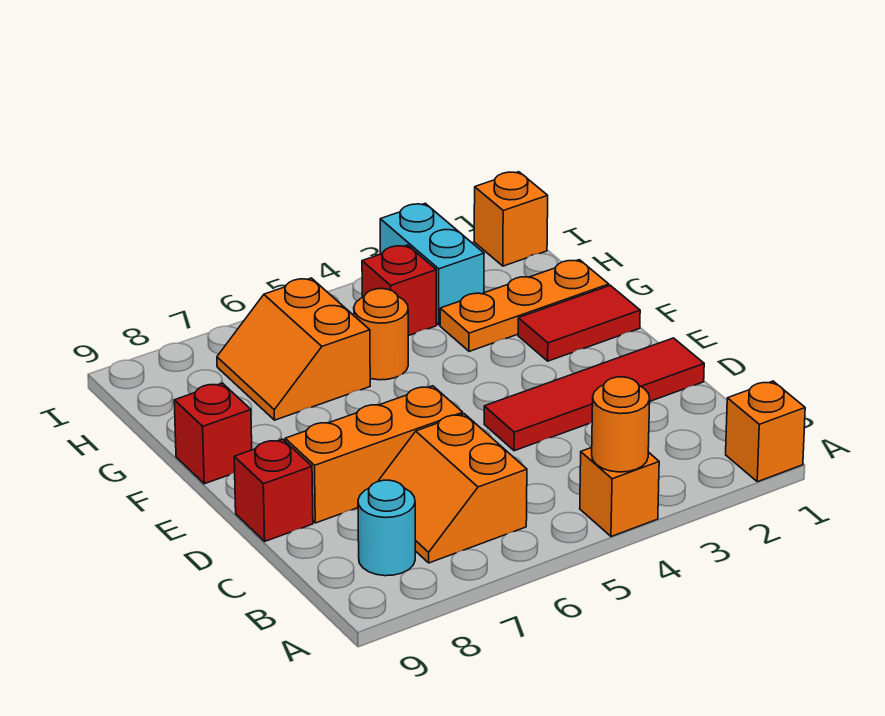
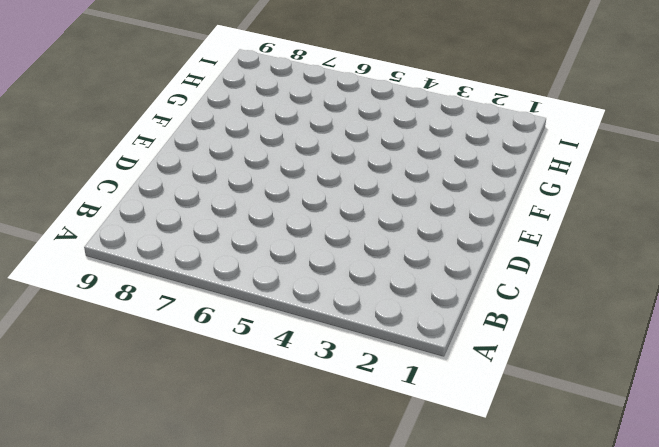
none -> orange 1x1 brick [726,381,805,482]
none -> orange 1x1 brick [580,448,659,537]
none -> orange 2x2 slope [379,414,527,563]

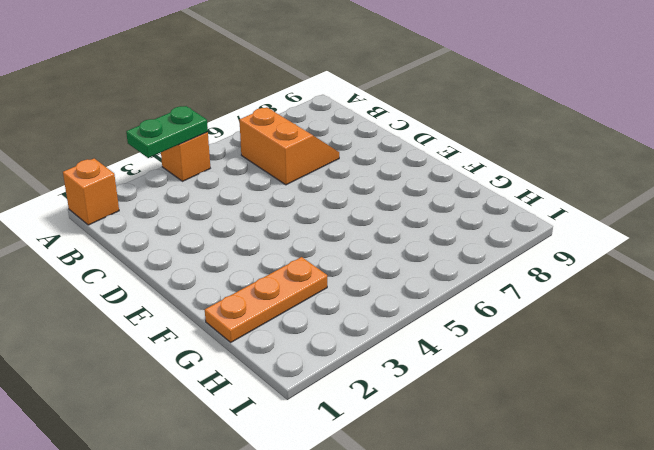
green 1x2 plate [126,106,208,158] -> orange 1x1 round brick [592,377,650,472]
none -> cyan 1x1 round brick [358,480,415,576]
none -> red 1x4 tile [484,338,704,451]
none -> orange 1x3 brick [285,386,463,523]

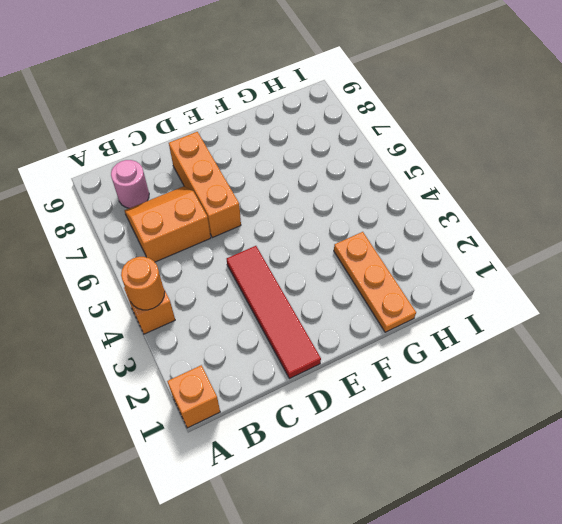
pink 1x1 round brick [111,160,149,208] -> cyan 1x1 round brick [358,480,415,576]
none -> red 1x1 brick [234,439,313,541]
none -> red 1x2 tile [518,285,640,361]
none -> red 1x1 brick [174,383,252,484]

